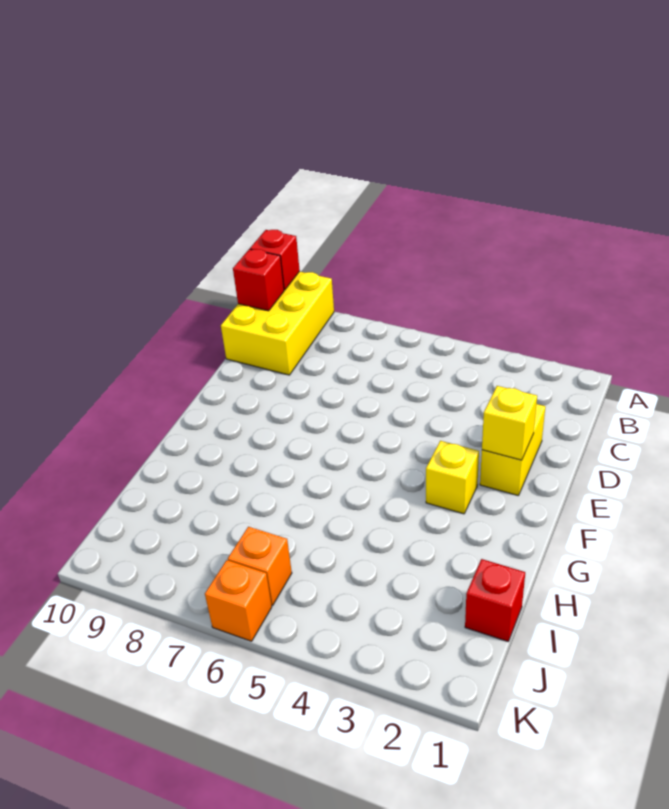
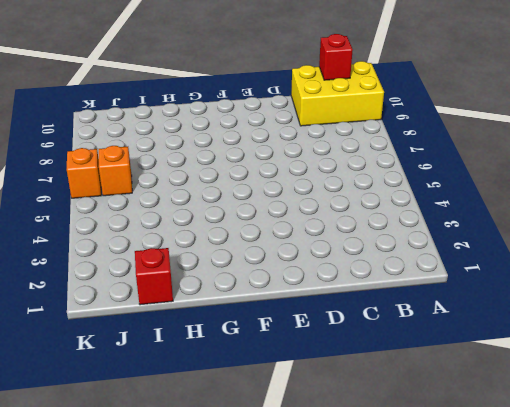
none -> yellow 1x2 brick [480,404,545,496]
none -> yellow 1x1 brick [426,441,479,514]

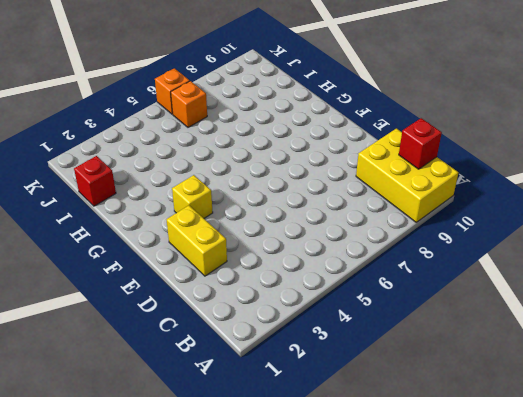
none -> red 1x1 brick [250,230,300,290]
none -> yellow 1x1 brick [482,386,537,460]

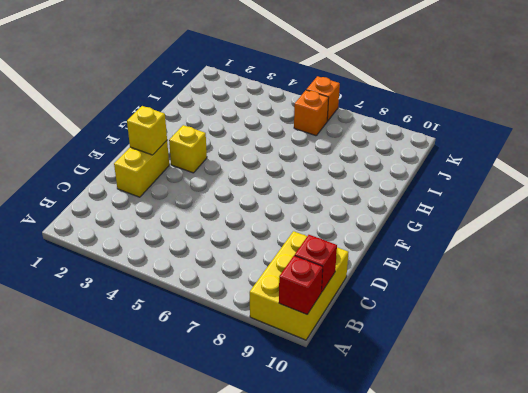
none -> red 1x1 brick [465,559,525,641]

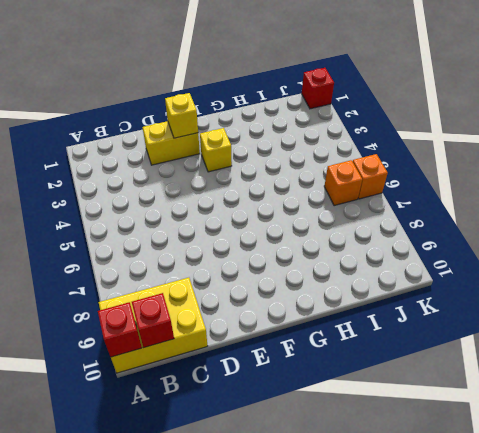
red 1x1 brick [302,68,334,109] -> red 1x1 brick moved to [465,559,525,641]

